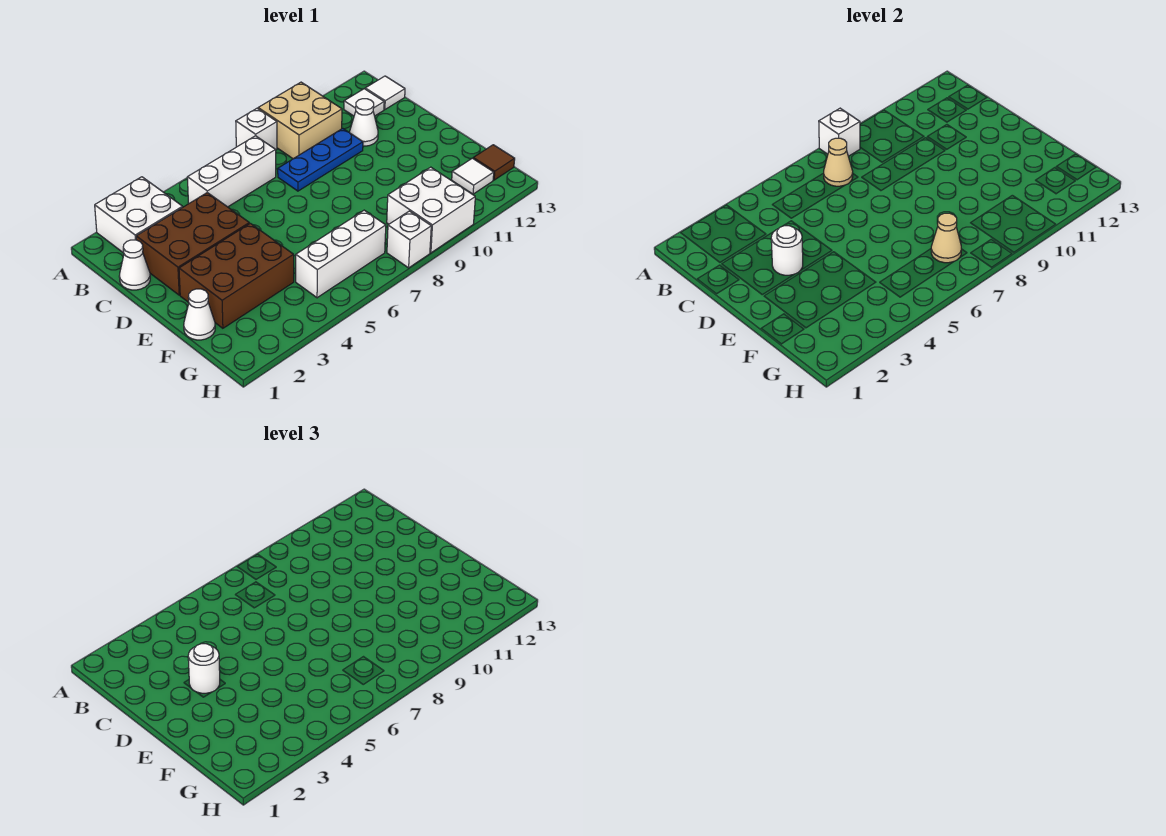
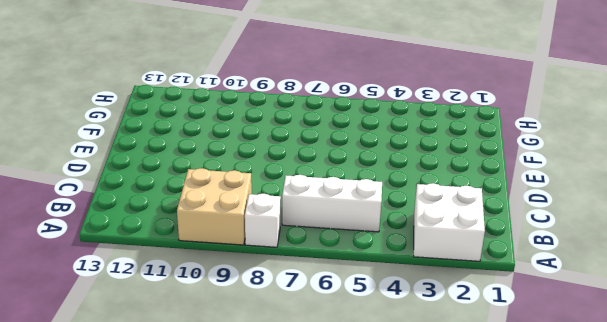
none -> white 1x1 tile [344,89,384,116]
none -> white 1x1 tile [365,76,405,110]
none -> white 1x1 cone [119,240,150,290]

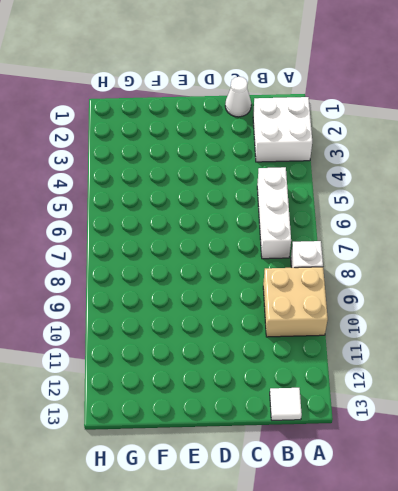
none -> white 1x1 tile [344,89,384,116]
none -> brown 2x3 brick [136,193,249,295]
none -> blue 1x3 plate [278,128,363,191]

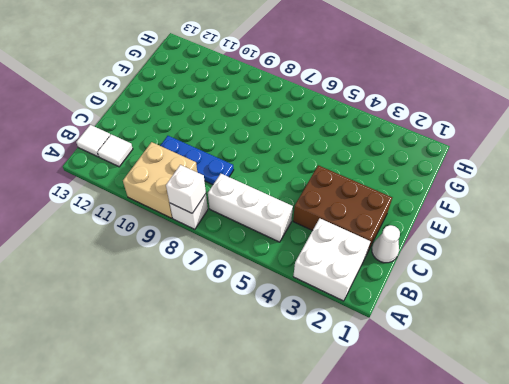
none -> white 1x1 cone [350,99,378,146]
none -> brown 2x3 brick [179,223,294,328]
none -> white 1x1 cone [184,289,215,340]

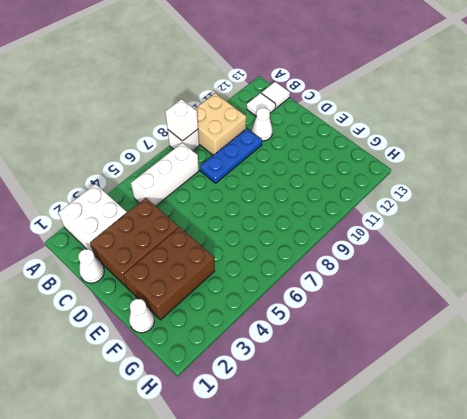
none -> white 1x3 brick [296,210,386,298]
none -> white 2x2 brick [387,167,475,253]
none -> white 1x1 tile [452,158,494,194]

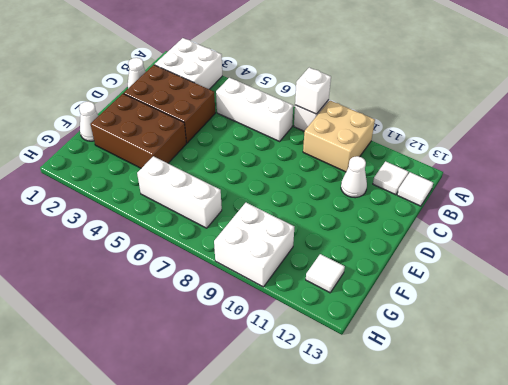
none -> blue 1x3 plate [278,128,363,191]
none -> brown 1x1 tile [473,145,515,180]
none -> white 1x1 brick [387,211,431,268]

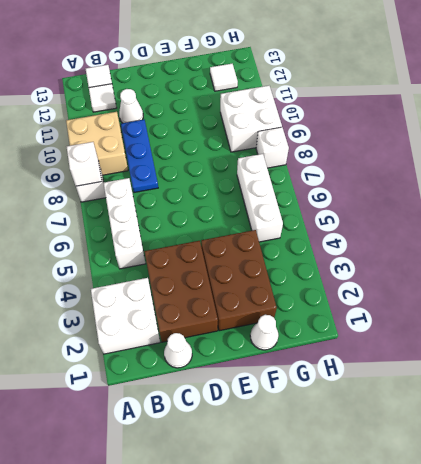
none -> brown 1x1 tile [473,145,515,180]
none -> tan 1x1 cone [824,138,853,186]
none -> white 1x1 round brick [771,226,803,275]

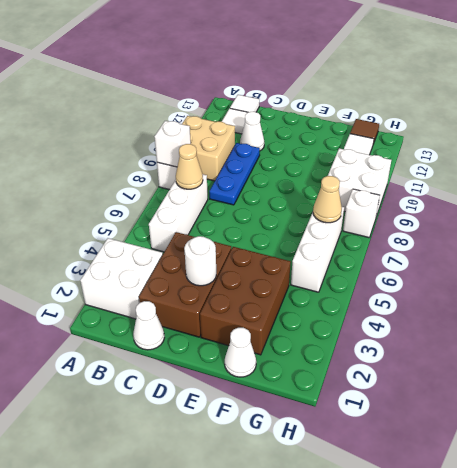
none -> white 1x1 round brick [188,644,220,693]

